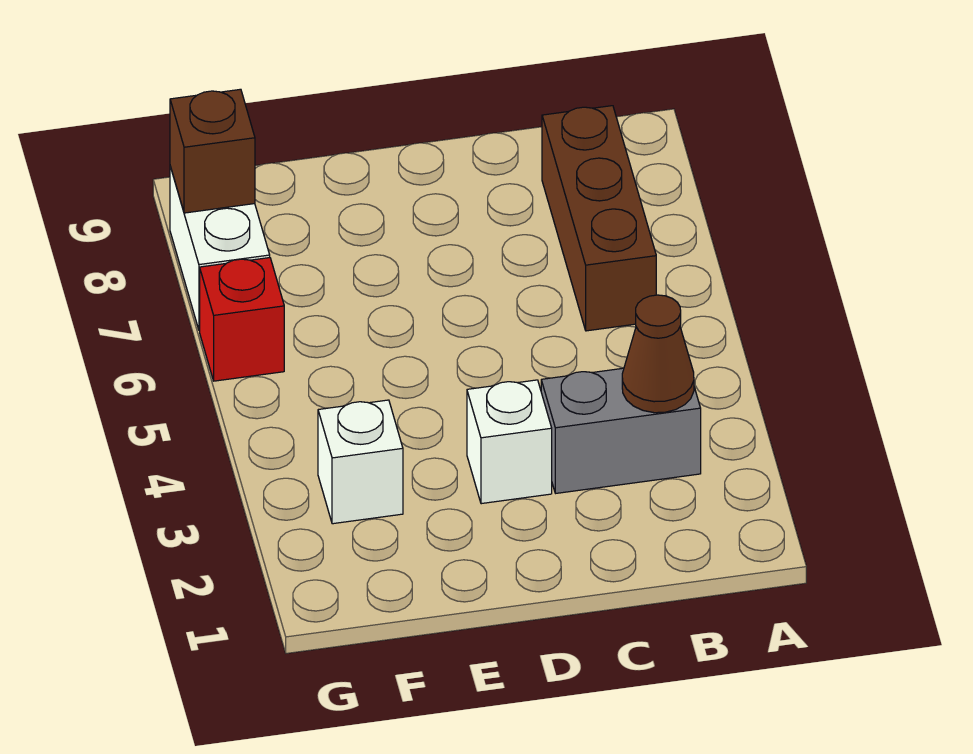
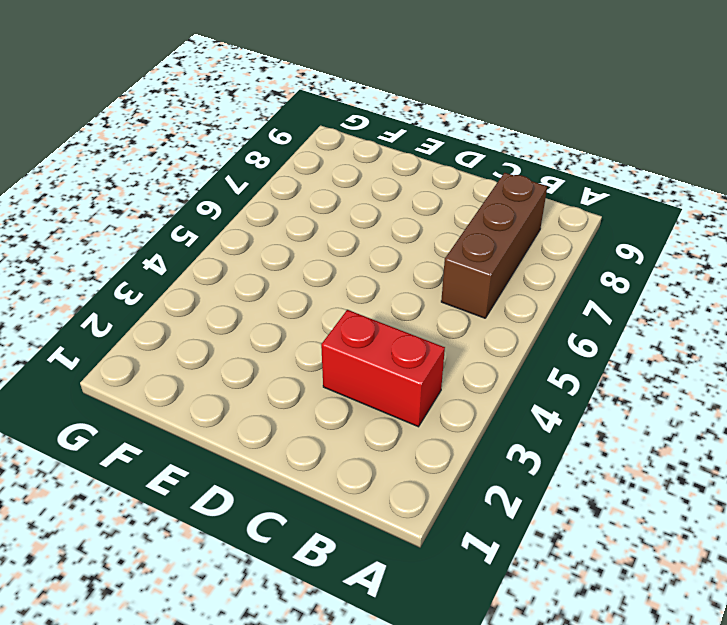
red 1x2 brick [321,310,445,427] -> grey 1x2 brick [541,368,701,493]
none -> white 1x1 brick [467,380,552,504]
none -> white 1x1 brick [318,400,403,524]

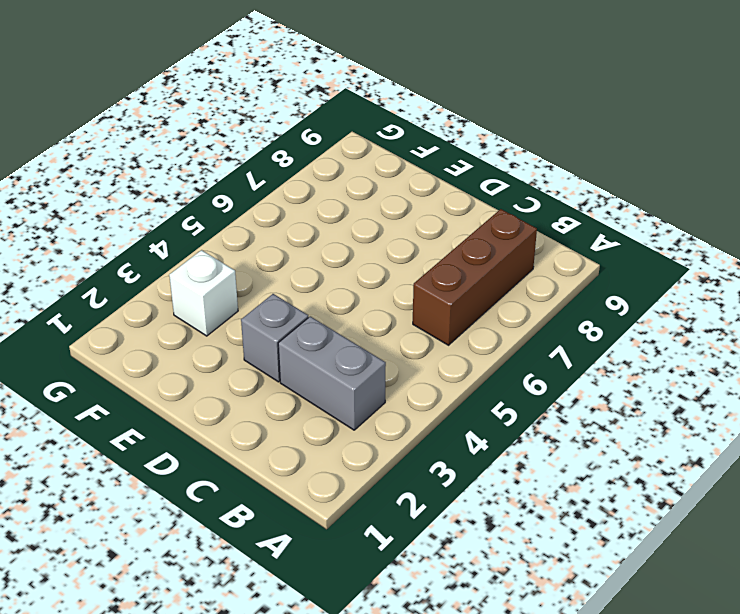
grey 1x1 brick [241,294,308,382] -> white 1x1 brick [467,380,552,504]
none -> red 1x1 brick [200,258,284,381]
none -> white 1x2 brick [170,166,270,330]

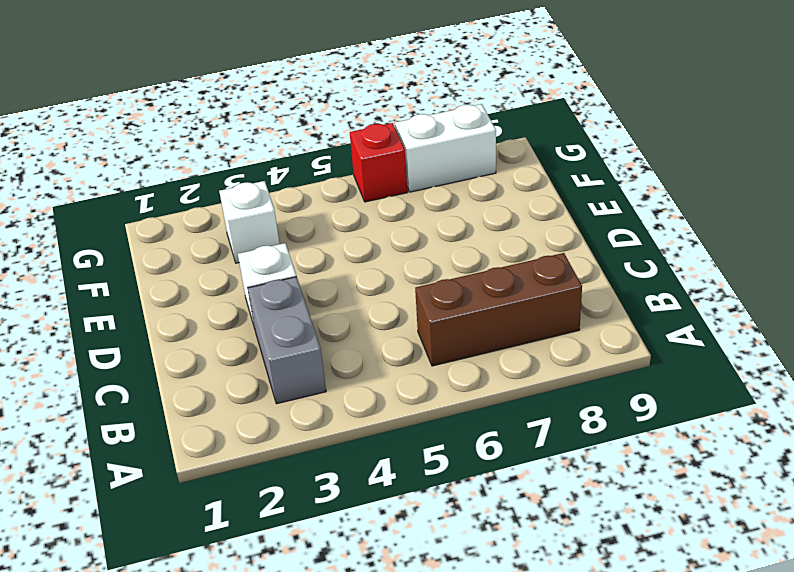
none -> brown 1x1 cone [622,295,694,413]
none -> brown 1x1 brick [170,89,255,213]

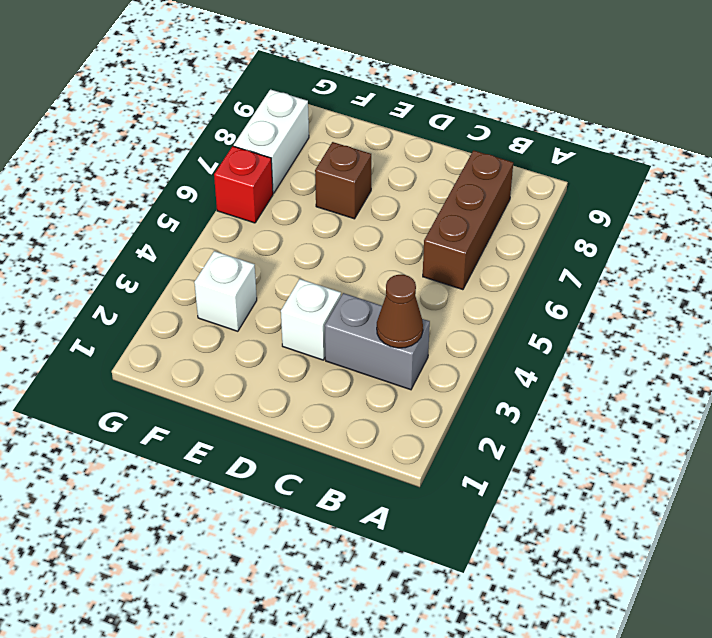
brown 1x1 brick [315,142,371,219] -> brown 1x1 brick moved to [170,89,255,213]

